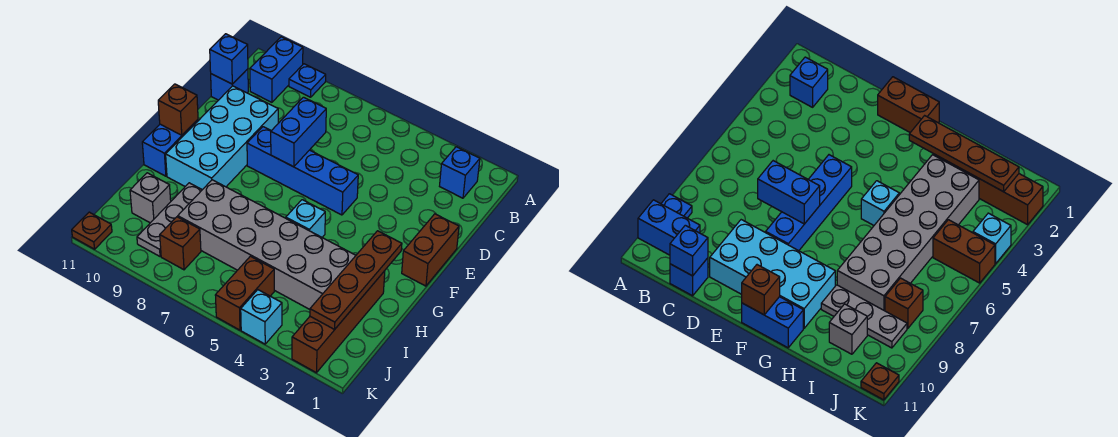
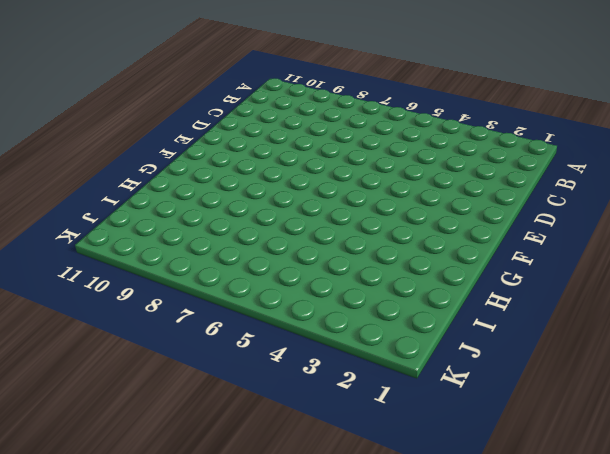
none -> blue 1x1 plate [289,64,326,97]
none -> blue 1x2 brick [250,37,303,102]
none -> blue 1x1 brick [440,147,480,198]

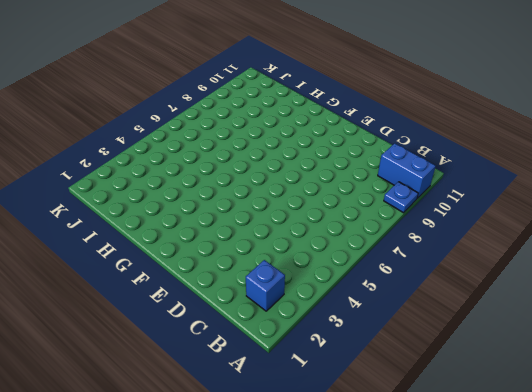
none -> blue 1x1 brick [211,69,248,100]
none -> cyan 2x4 brick [166,86,278,190]
none -> brown 1x2 brick [402,214,459,286]

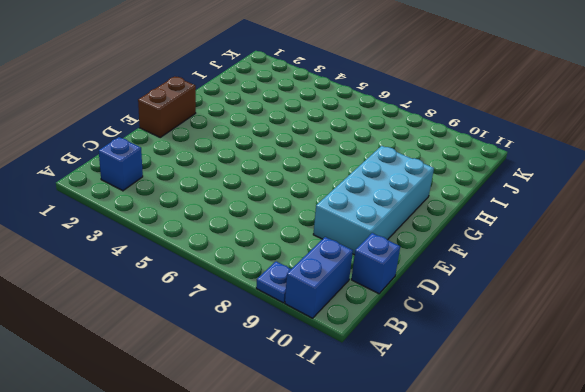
none -> blue 1x4 brick [247,127,358,215]
none -> blue 1x2 brick [142,120,198,176]
none -> cyan 1x1 brick [286,200,325,237]

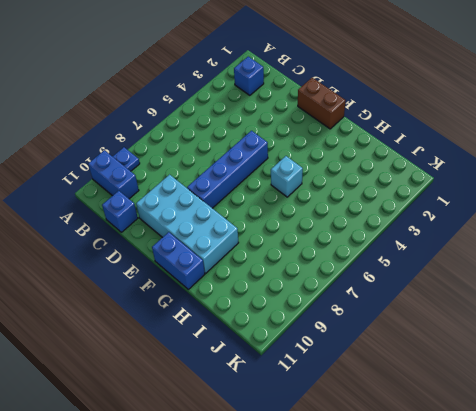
none -> brown 1x4 brick [292,271,385,373]
none -> grey 2x6 brick [178,180,356,309]
none -> grey 1x3 plate [137,183,202,256]

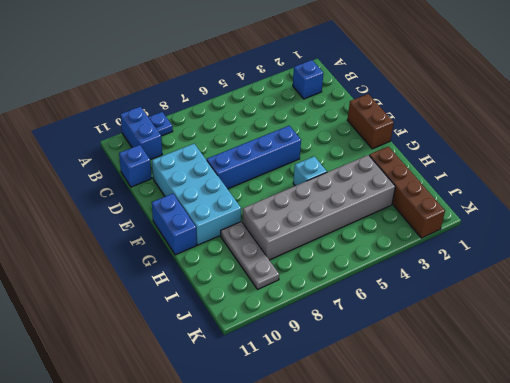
none -> grey 1x1 brick [130,173,171,223]
none -> brown 1x2 brick [215,256,274,330]
none -> brown 1x1 brick [160,217,201,270]

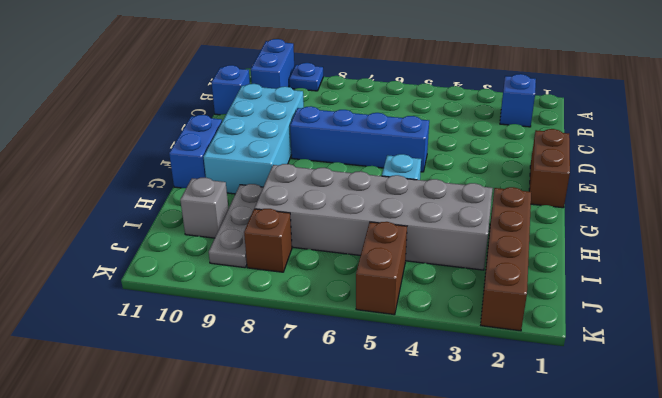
none -> cyan 1x1 brick [241,290,282,344]
none -> brown 1x1 plate [72,212,112,249]
none -> blue 1x1 brick [210,34,248,84]

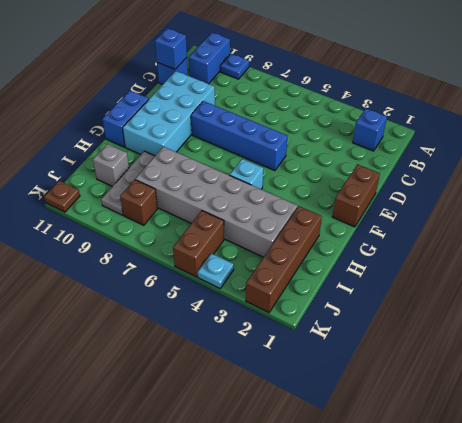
cyan 1x1 plate [198,253,234,288] -> cyan 1x1 brick [241,290,282,344]
none -> blue 1x2 brick [271,97,326,167]
none -> brown 1x1 brick [158,84,198,135]
none -> brown 1x4 plate [310,231,402,329]

